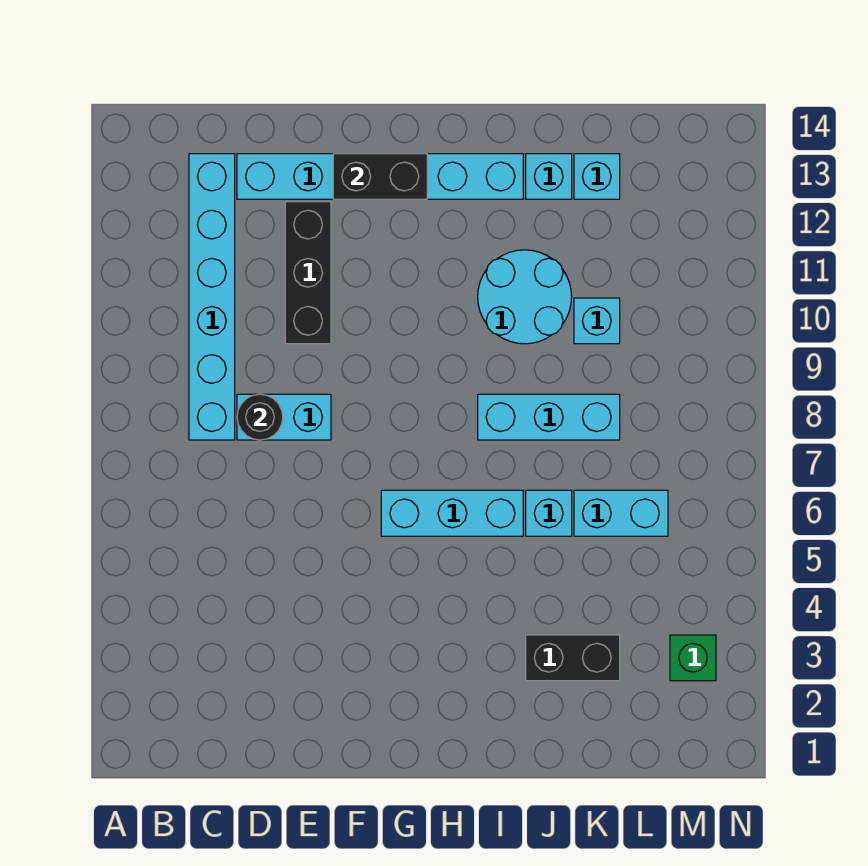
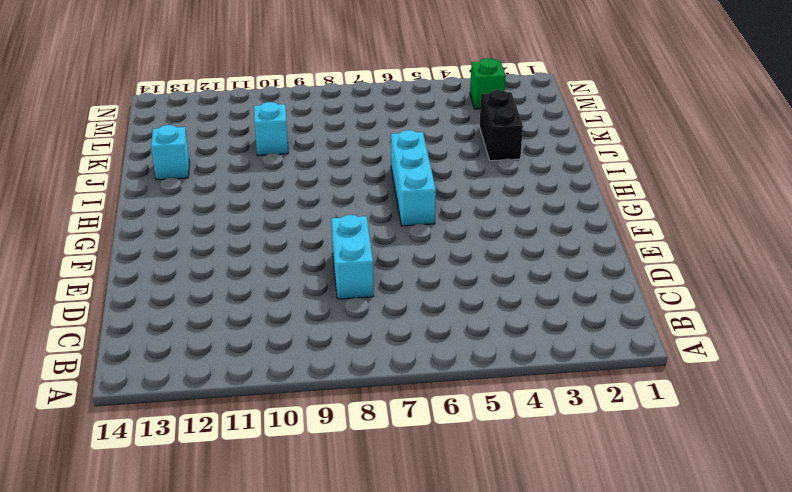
none -> cyan 1x6 brick [189,154,235,440]
none -> cyan 1x6 brick [237,154,523,199]
none -> black 1x3 brick [285,202,331,344]

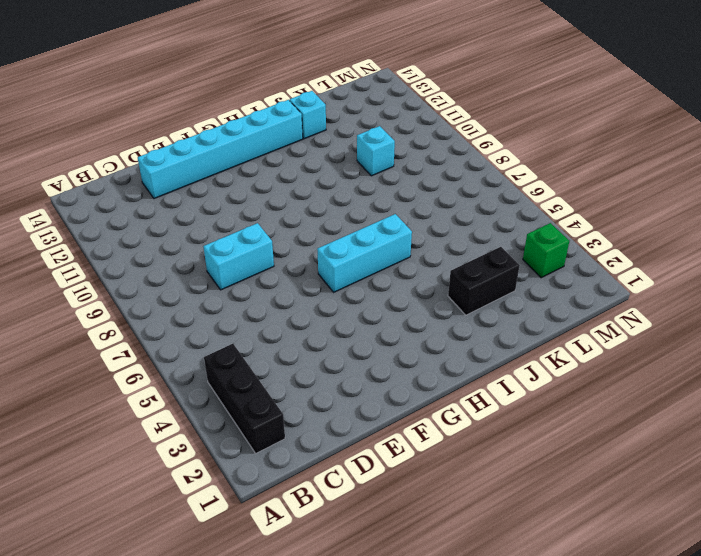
black 1x3 brick [204,344,285,453] -> black 1x3 brick moved to [285,202,331,344]
none -> cyan 1x6 brick [189,154,235,440]
none -> cyan 1x3 brick [478,394,620,440]
none -> cyan 2x2 round brick [478,250,572,344]

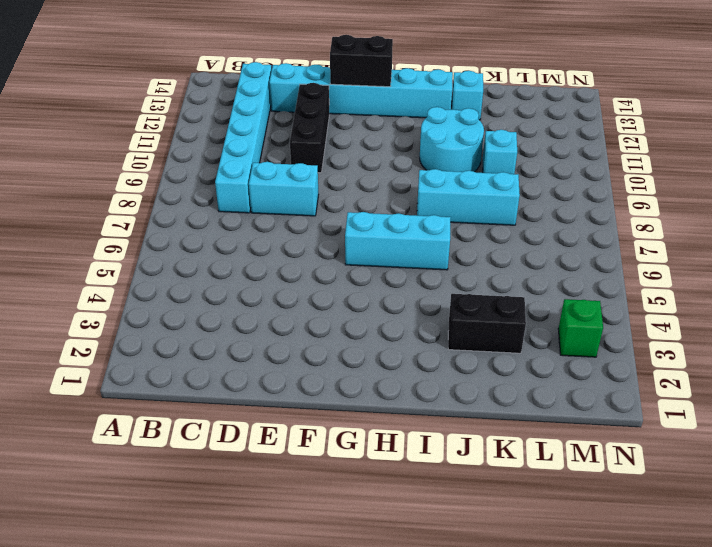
none -> cyan 1x1 brick [526,490,572,536]
none -> cyan 1x2 brick [574,490,668,536]
none -> cyan 1x1 brick [574,154,620,199]

